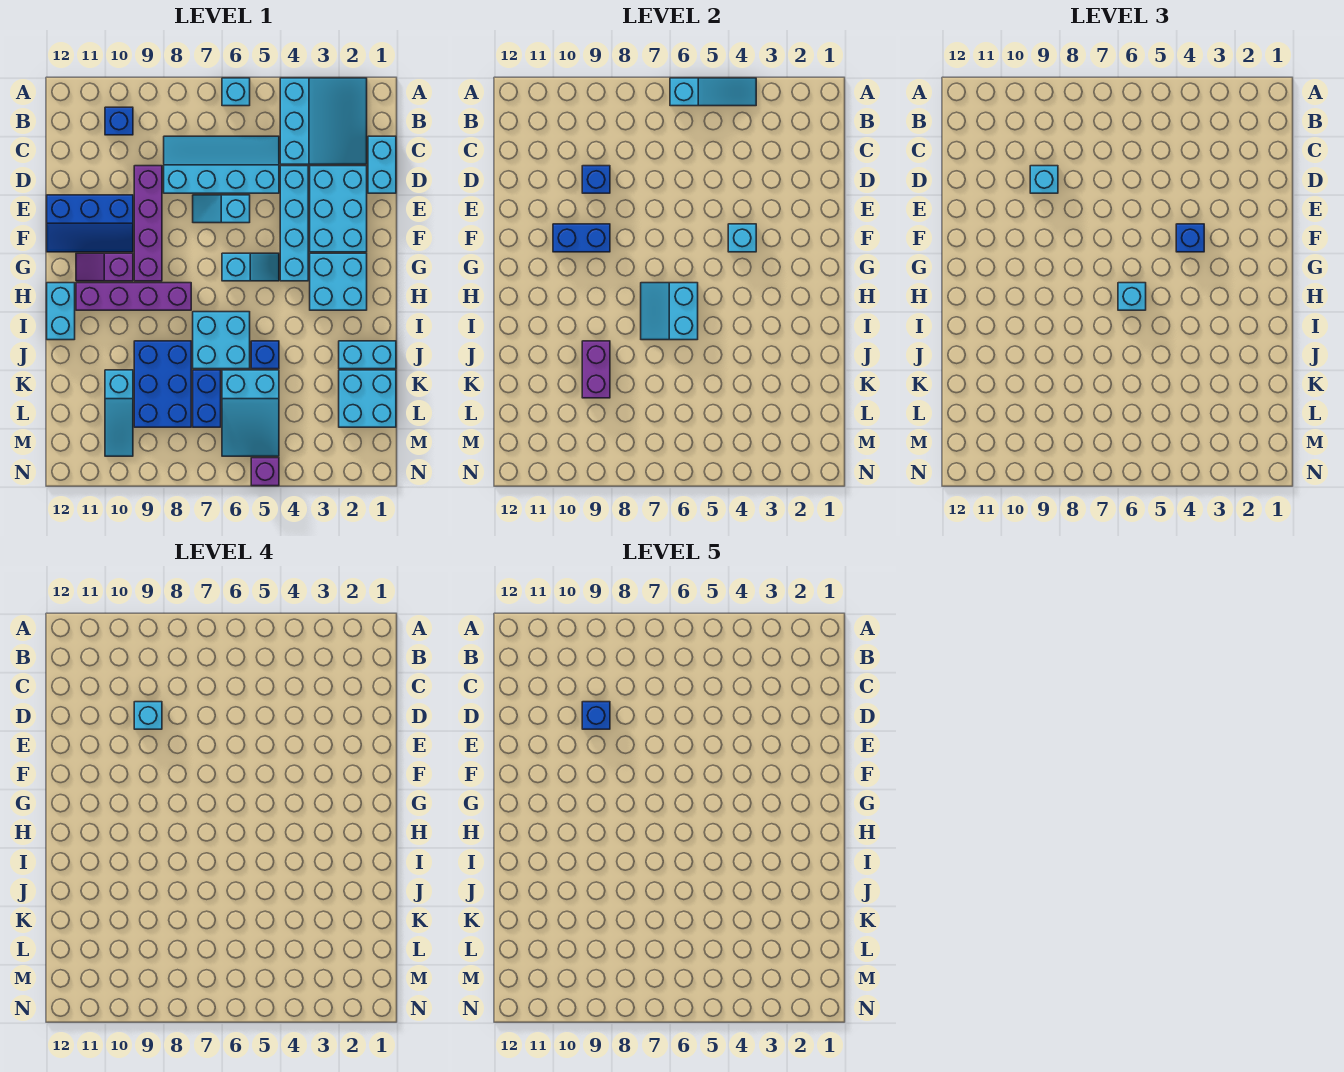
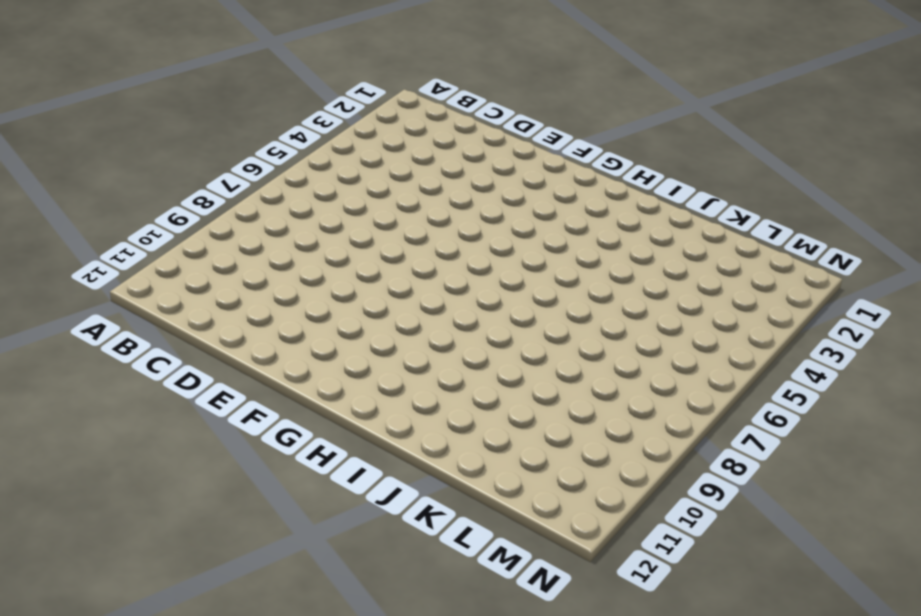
none -> cyan 3x3 slope [280,78,367,164]
none -> cyan 1x1 brick [222,78,250,106]
none -> blue 1x1 brick [105,107,133,135]
none -> cyan 1x2 brick [368,136,396,193]

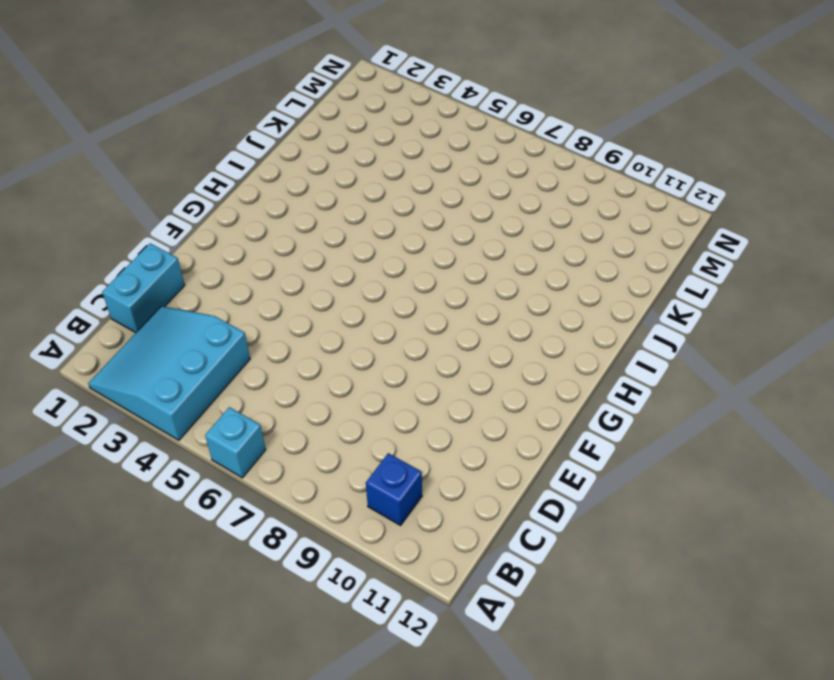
none -> cyan 2x4 slope [164,136,279,193]
none -> cyan 2x3 brick [310,166,367,252]
none -> cyan 1x4 brick [280,166,308,281]
none -> purple 1x4 brick [134,166,162,281]

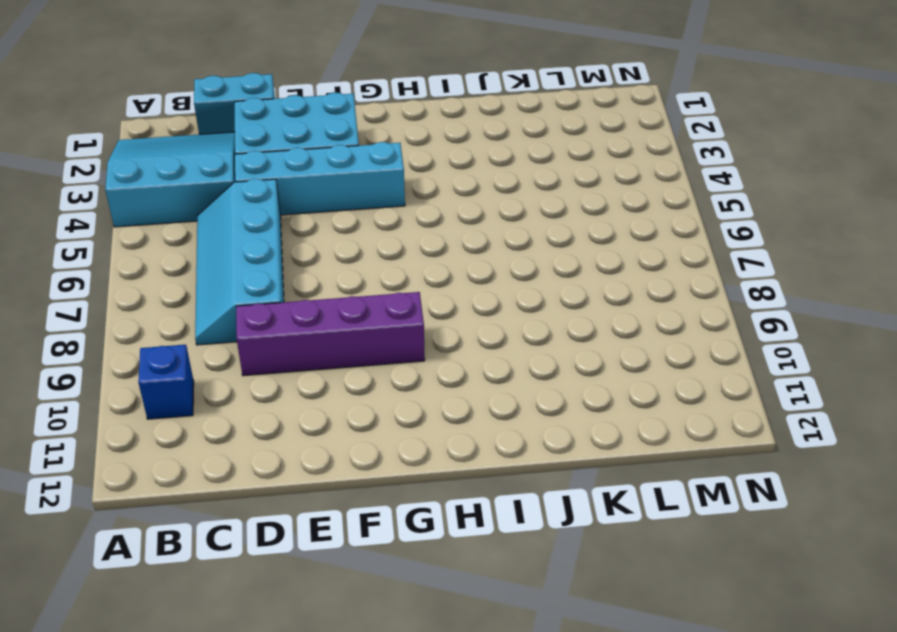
none -> cyan 1x1 brick [222,78,250,106]
none -> cyan 1x2 slope [193,195,250,223]
none -> blue 2x3 slope [47,195,133,252]
none -> cyan 2x2 brick [310,253,367,310]

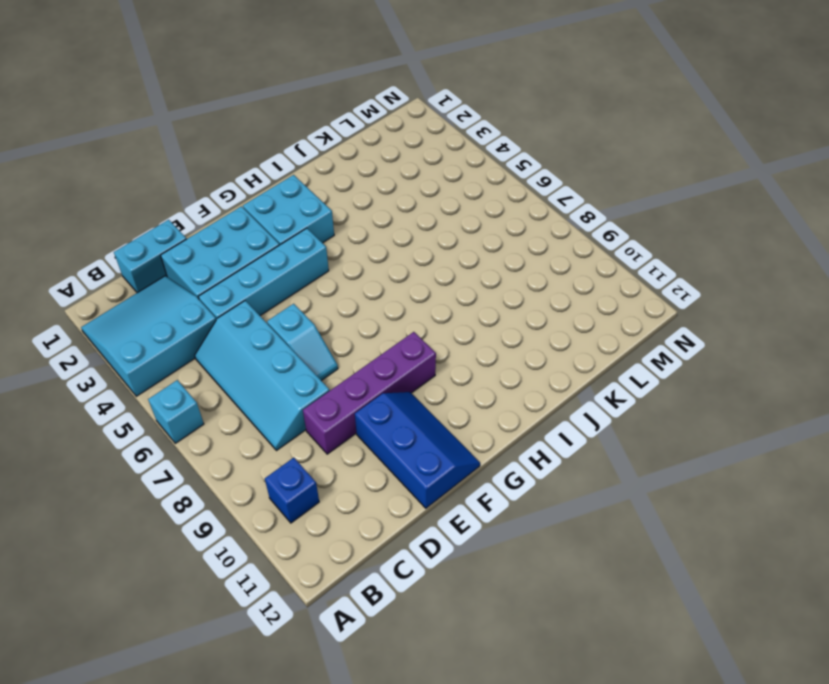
none -> cyan 1x2 slope [222,253,279,281]
none -> purple 1x2 slope [76,253,133,281]
none -> purple 1x4 brick [76,283,191,310]
none -> cyan 1x2 brick [47,283,75,340]

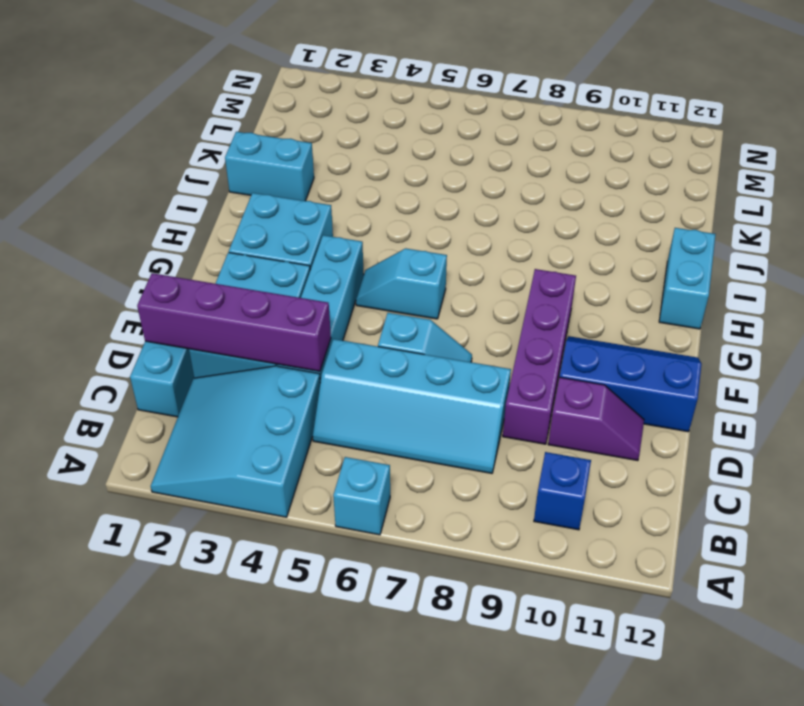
purple 1x4 brick [137,273,331,371] -> purple 1x4 brick moved to [76,283,191,310]
purple 1x2 slope [548,377,644,461] -> purple 1x2 slope moved to [76,253,133,281]
none -> cyan 2x2 brick [193,312,250,369]
none -> blue 1x1 brick [251,341,279,369]
none -> blue 2x3 brick [134,341,191,427]
none -> cyan 2x2 brick [339,370,396,427]

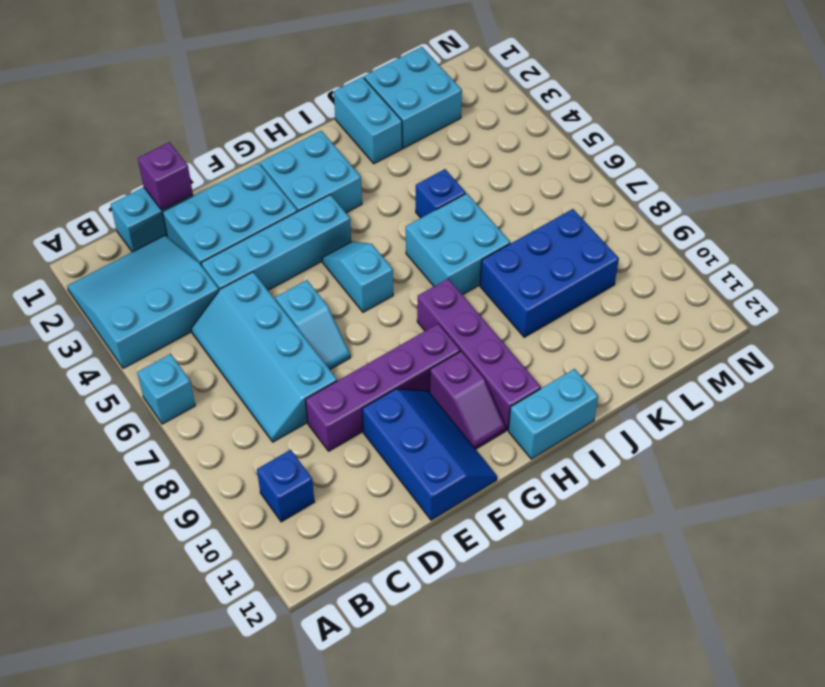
purple 1x1 brick [138,142,193,210] -> purple 1x1 brick moved to [251,458,279,486]
none -> cyan 2x3 slope [222,370,279,456]
none -> blue 1x2 brick [193,370,221,427]
none -> cyan 1x3 slope [105,370,133,456]
none -> cyan 1x3 slope [670,78,756,106]

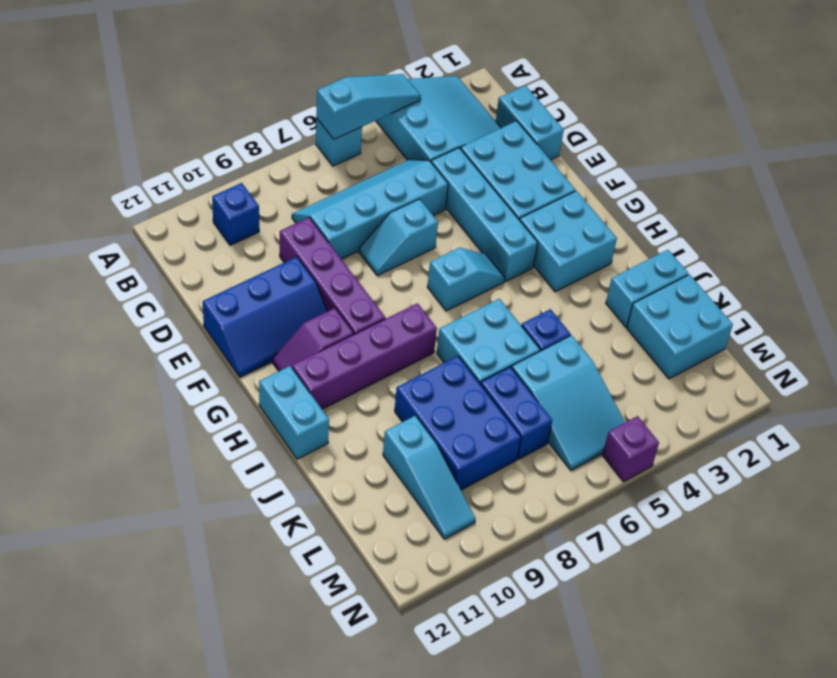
none -> blue 1x1 brick [582,166,610,193]
none -> cyan 1x1 brick [728,224,756,252]
none -> blue 1x2 brick [553,224,610,252]
none -> cyan 2x2 slope [641,283,698,340]

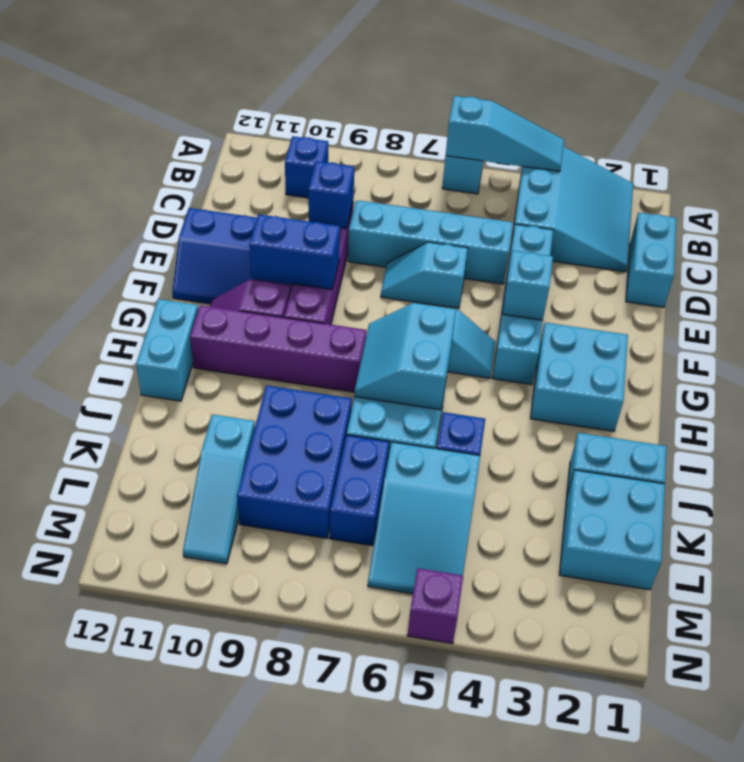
none -> cyan 2x3 brick [310,166,367,252]
none -> purple 1x2 brick [582,341,610,398]
none -> cyan 1x1 brick [1030,166,1058,193]
none -> blue 1x1 brick [1176,224,1204,252]

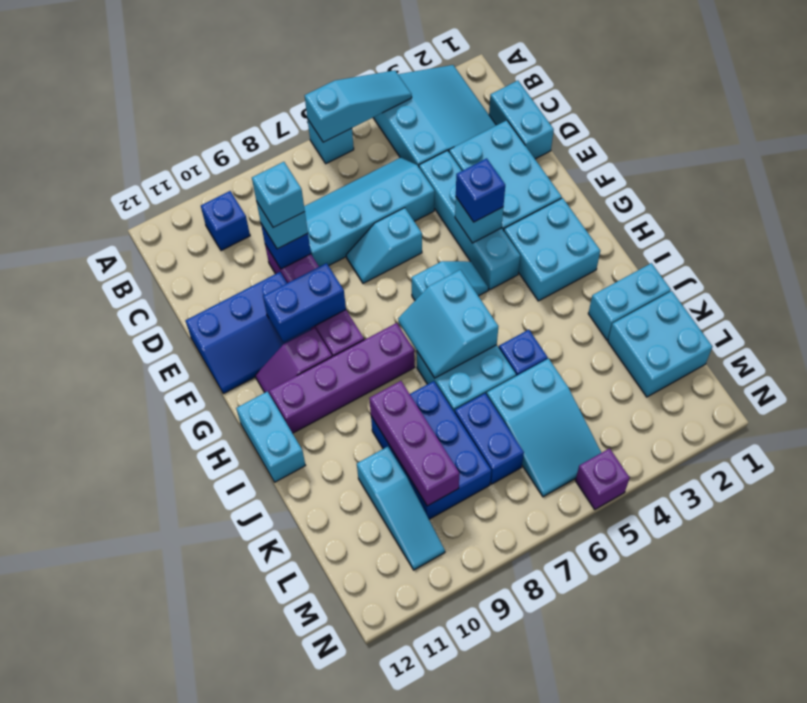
purple 1x3 brick [369,381,460,506] -> purple 1x2 brick [582,341,610,398]
none -> cyan 1x1 brick [1118,283,1146,310]
none -> blue 1x1 brick [582,702,610,729]

